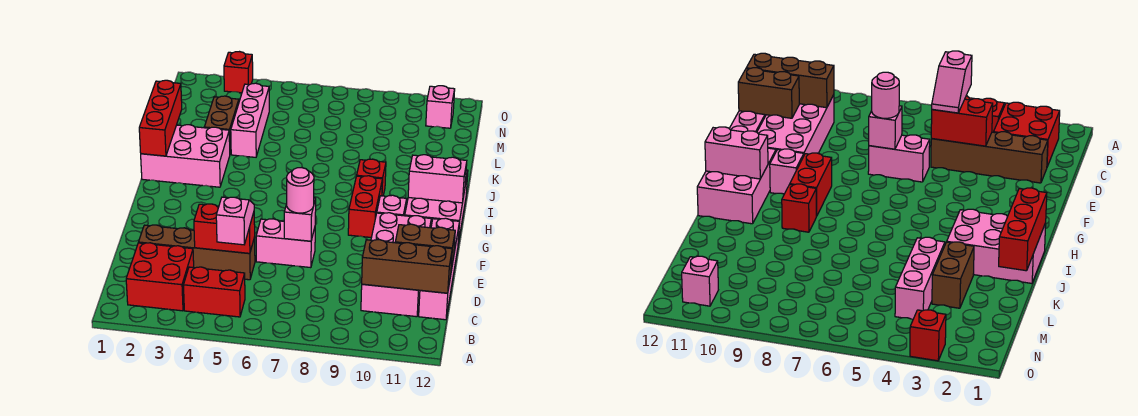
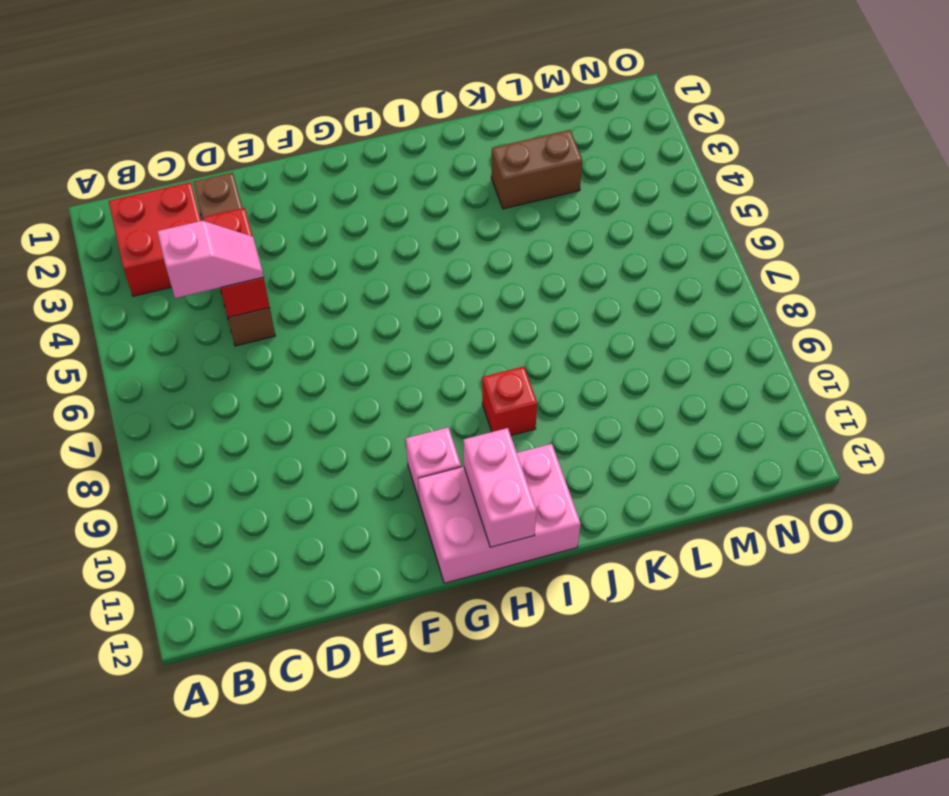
none -> red 1x2 brick [183,267,245,317]
none -> pink 2x4 brick [361,213,431,317]
none -> pink 1x4 brick [419,218,460,320]

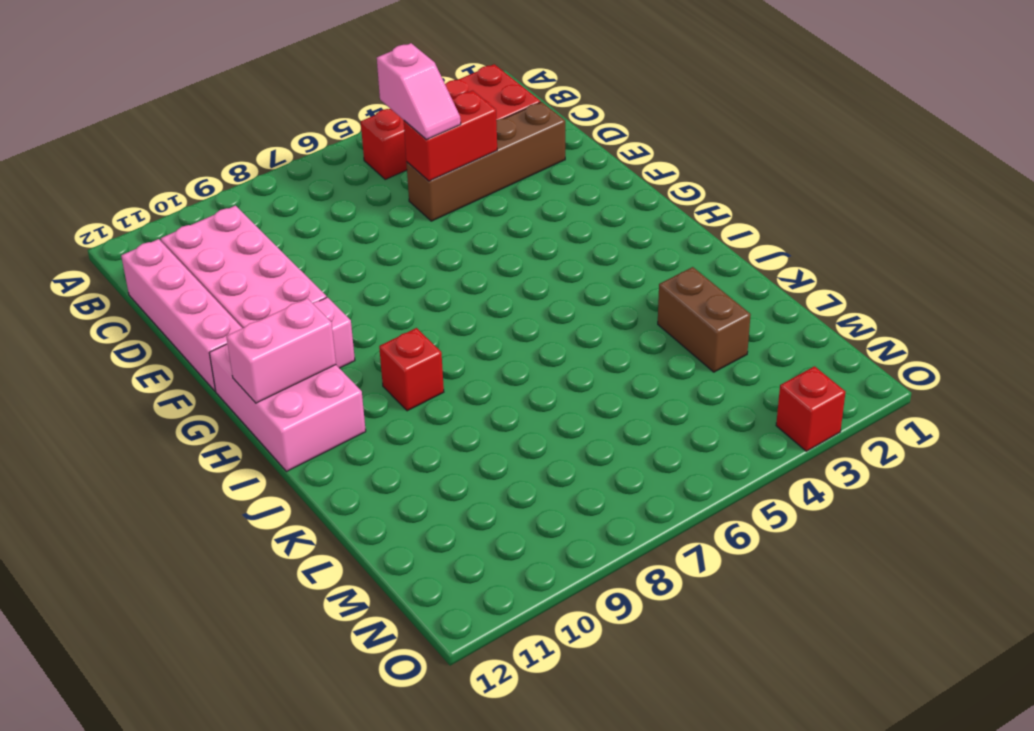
none -> pink 1x2 brick [256,219,315,268]
none -> red 1x2 brick [348,176,382,238]
none -> pink 2x3 brick [141,125,230,187]

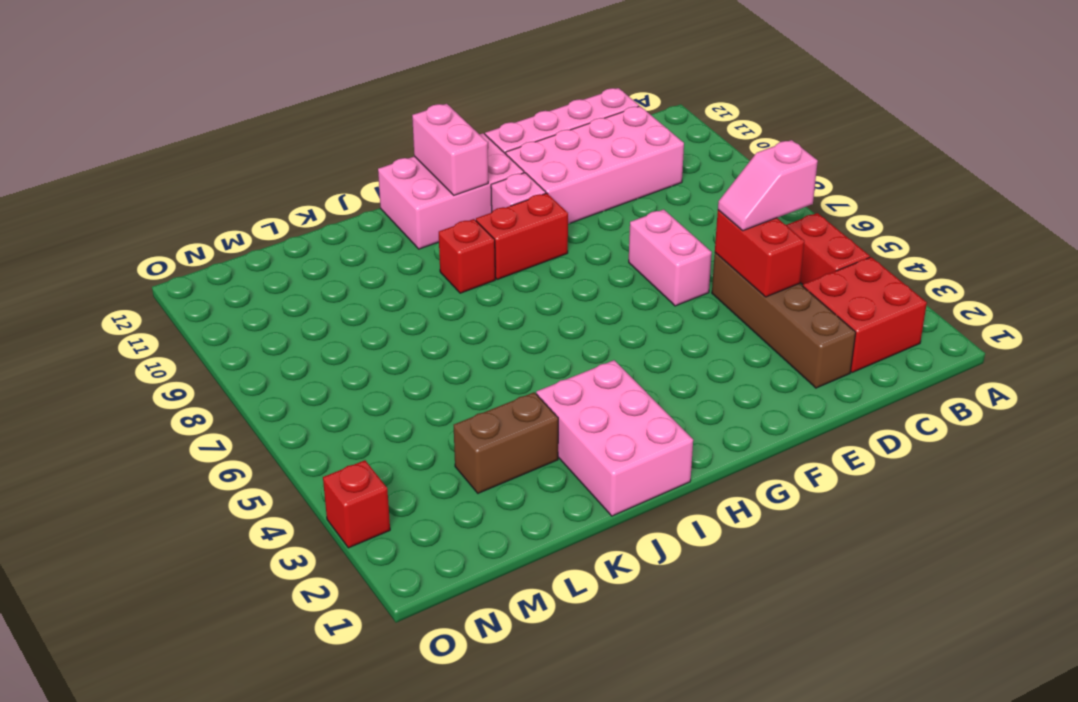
none -> pink 1x3 brick [231,83,269,157]
none -> pink 1x1 brick [426,86,455,128]
none -> brown 1x3 brick [362,240,452,293]

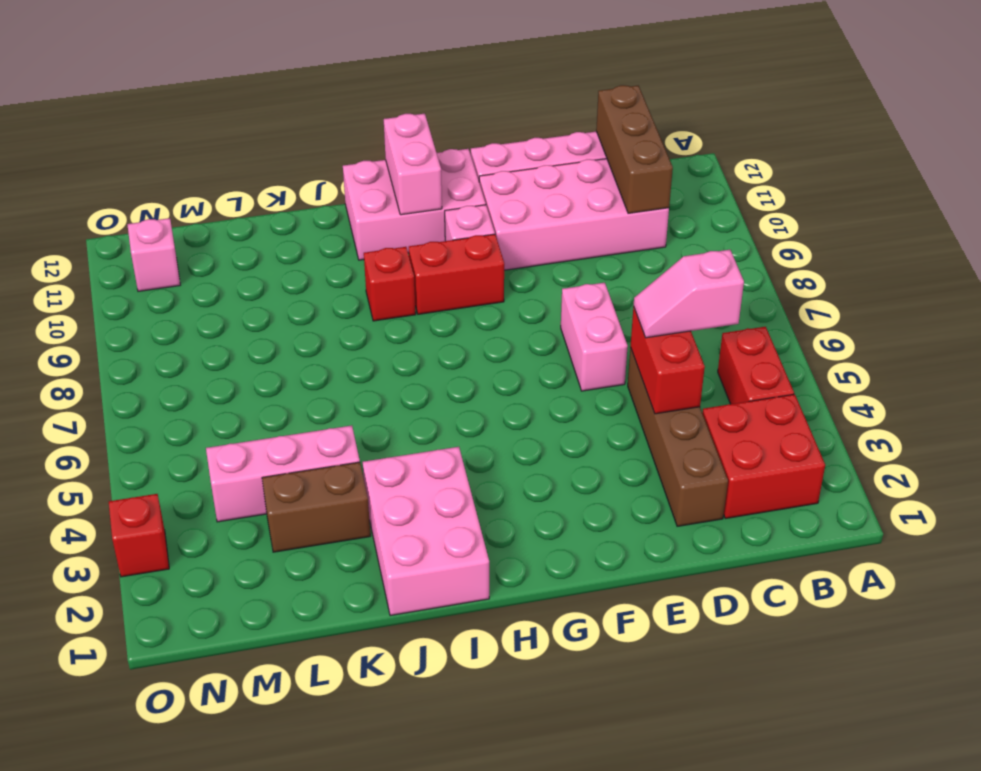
none -> brown 1x2 brick [395,224,455,270]
none -> pink 1x1 brick [284,198,316,241]
none -> red 1x3 brick [139,80,182,156]

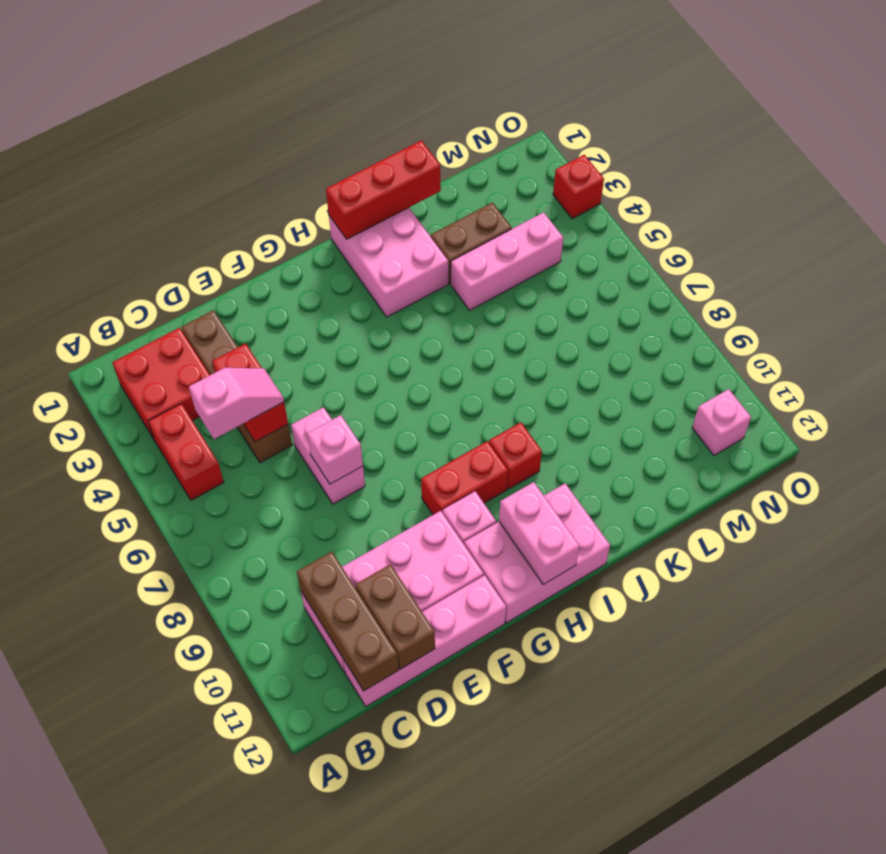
none -> pink 1x1 round brick [287,168,314,213]

